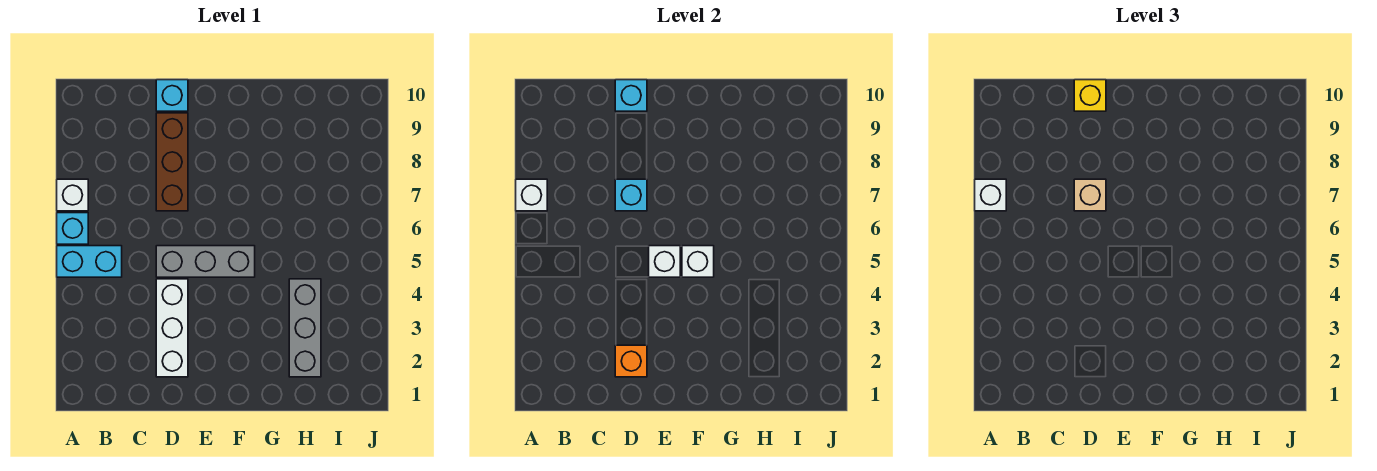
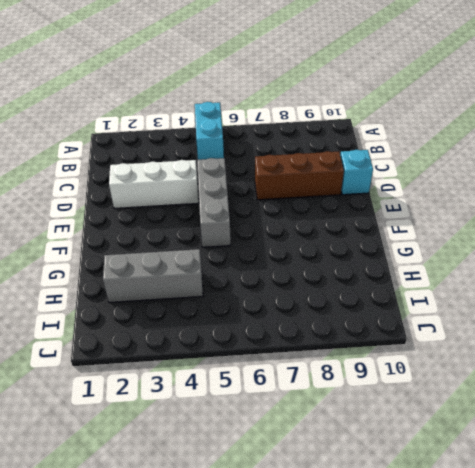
none -> cyan 1x1 brick [57,213,88,244]
none -> white 1x1 brick [57,179,88,211]
none -> white 1x1 brick [516,179,547,211]

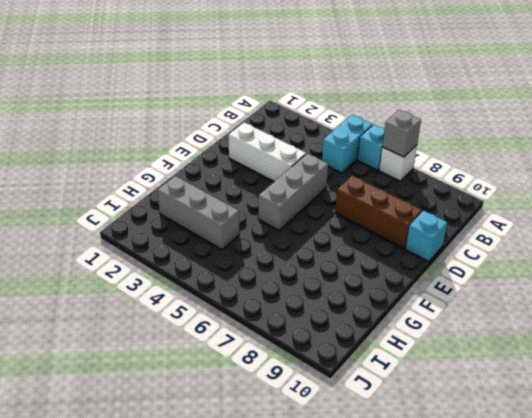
grey 1x1 brick [382,110,421,157] -> white 1x1 brick [516,179,547,211]
none -> orange 1x1 brick [615,345,647,377]
none -> cyan 1x1 brick [615,179,647,211]
none -> cyan 1x1 brick [615,80,647,111]

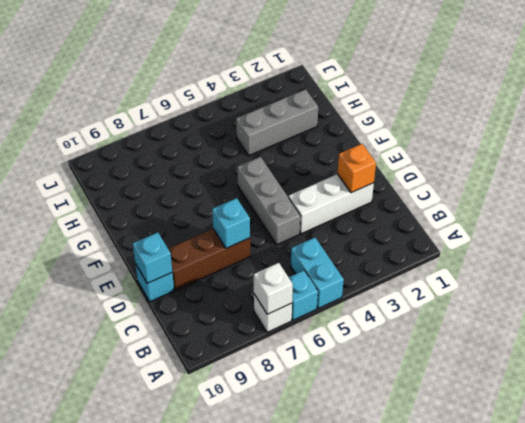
none -> white 1x1 brick [649,246,680,277]
none -> white 1x1 brick [682,246,714,277]
none -> white 1x1 brick [975,179,1006,211]

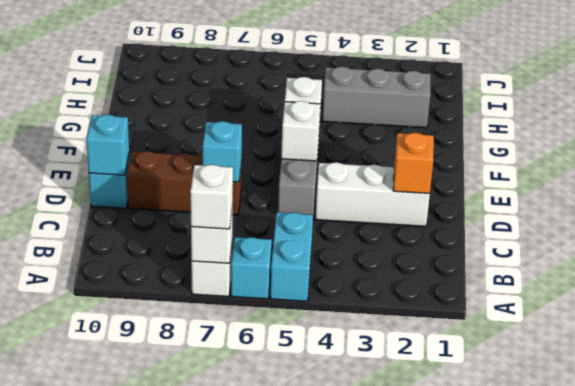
none -> tan 1x1 brick [1074,179,1106,211]
none -> yellow 1x1 brick [1074,80,1106,111]

